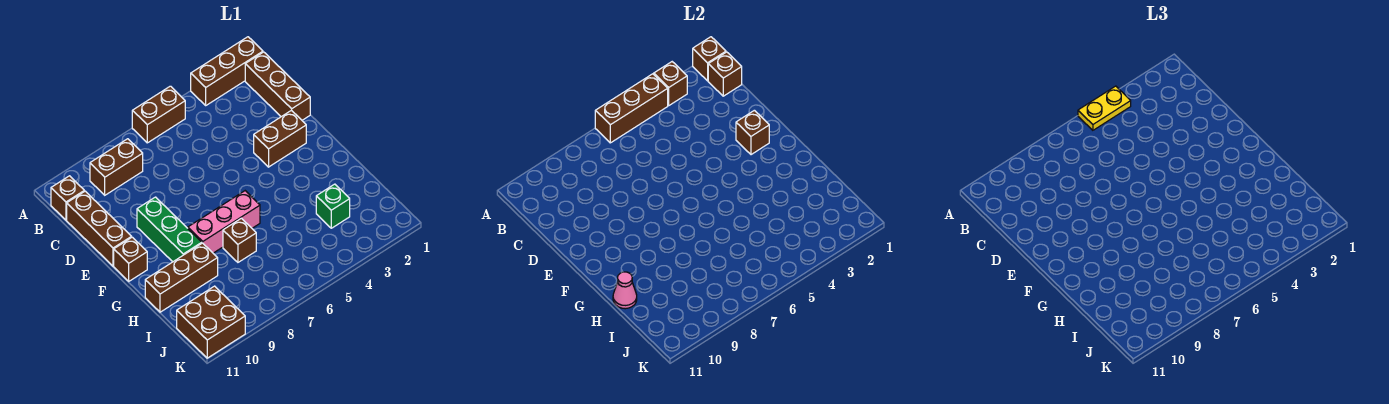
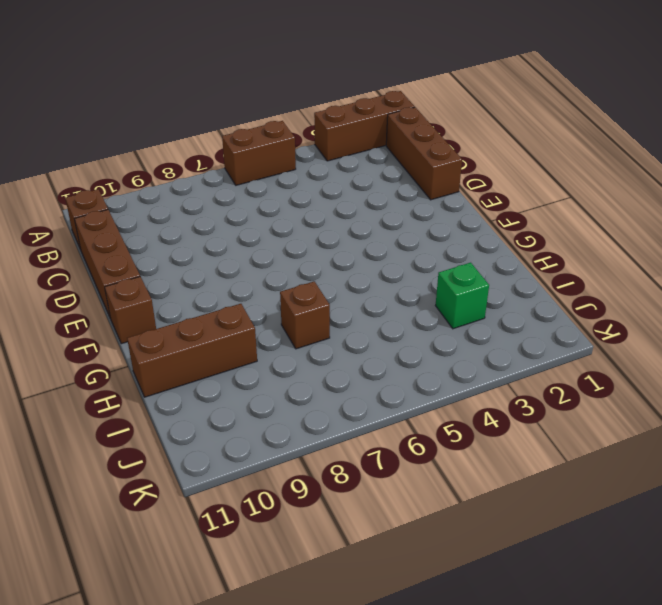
none -> brown 1x2 brick [90,139,143,195]
none -> brown 1x2 brick [254,110,306,167]
none -> green 1x3 brick [137,197,202,262]

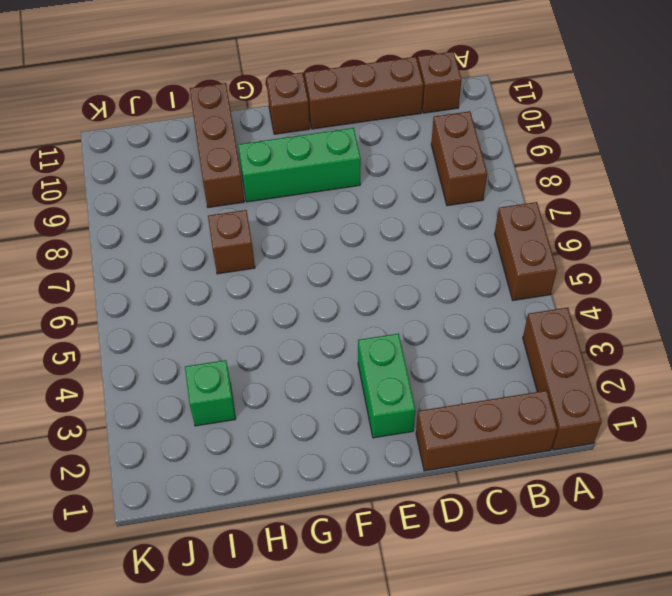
green 1x2 brick [358,334,415,438] -> brown 1x2 brick [254,110,306,167]
none -> pink 1x3 brick [188,191,260,253]
none -> brown 2x2 brick [177,286,245,358]
none -> brown 1x1 brick [693,37,726,81]

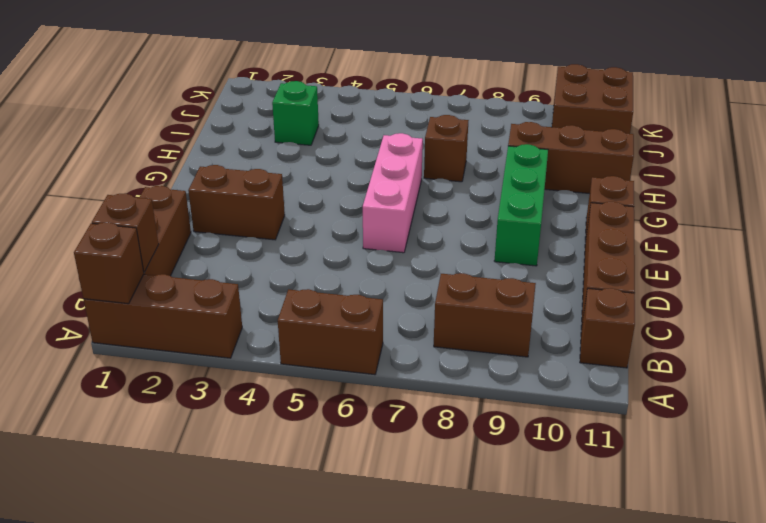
pink 1x3 brick [363,133,423,253] -> pink 1x3 brick turned to [188,191,260,253]
none -> brown 1x1 brick [654,62,687,105]
none -> brown 1x3 brick [595,74,668,143]
none -> brown 1x1 brick [736,110,769,155]

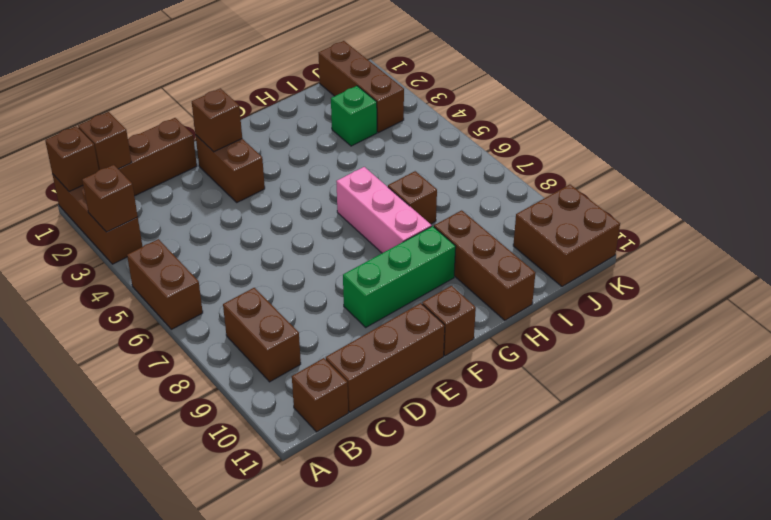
brown 1x3 brick [319,41,404,133] -> brown 1x3 brick moved to [595,74,668,143]
none -> pink 1x1 cone [613,272,637,309]
none -> yellow 1x2 plate [1078,86,1131,130]

